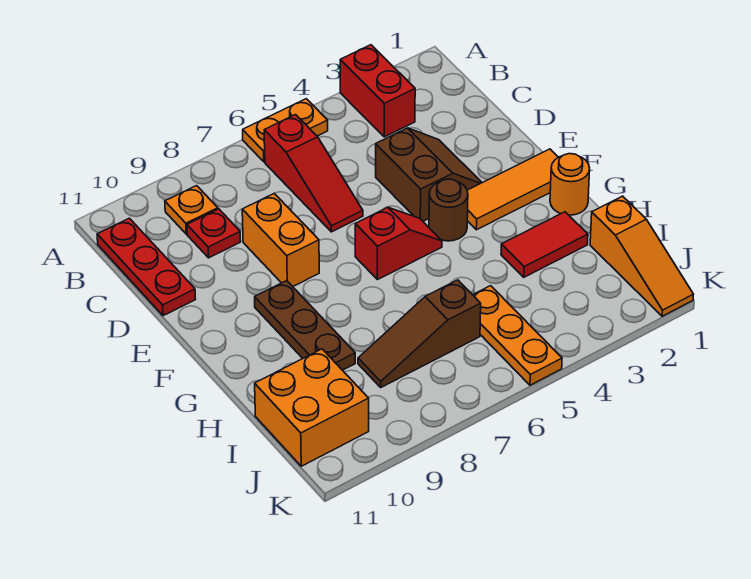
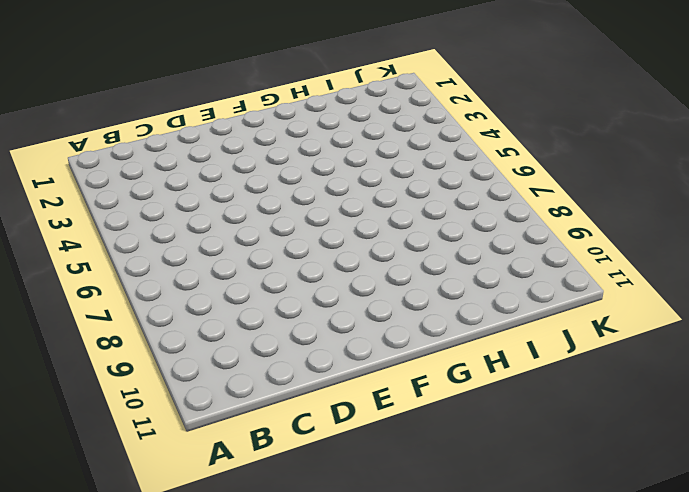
none -> red 1x2 brick [340,45,415,137]
none -> orange 1x2 plate [243,99,328,162]
none -> red 1x3 slope [264,115,363,232]

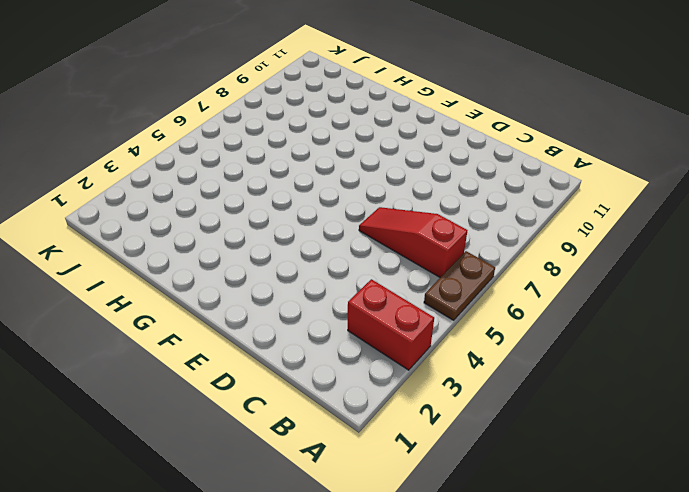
brown 1x2 plate [424,251,495,320] -> orange 1x2 plate [243,99,328,162]
none -> orange 1x1 plate [165,186,218,234]
none -> red 1x3 plate [97,218,195,316]
none -> red 1x1 plate [187,209,241,258]

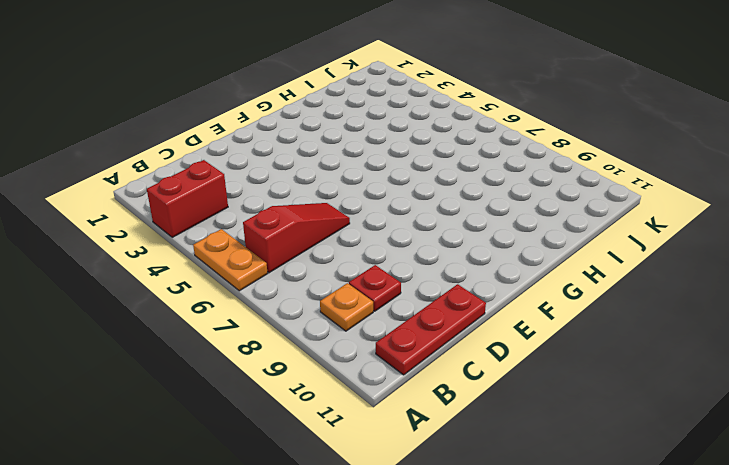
none -> brown 2x2 slope [376,128,482,221]
none -> orange 1x2 brick [242,193,319,286]
none -> orange 1x3 tile [467,149,558,230]

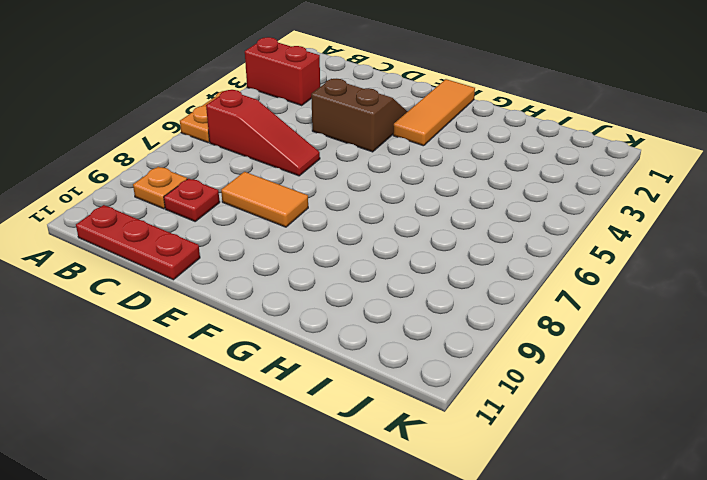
orange 1x2 tile [221,172,308,227] -> orange 1x2 brick [242,193,319,286]
none -> brown 1x1 round brick [429,179,468,241]
none -> red 1x2 slope [355,207,442,280]
none -> brown 1x3 plate [255,281,355,370]

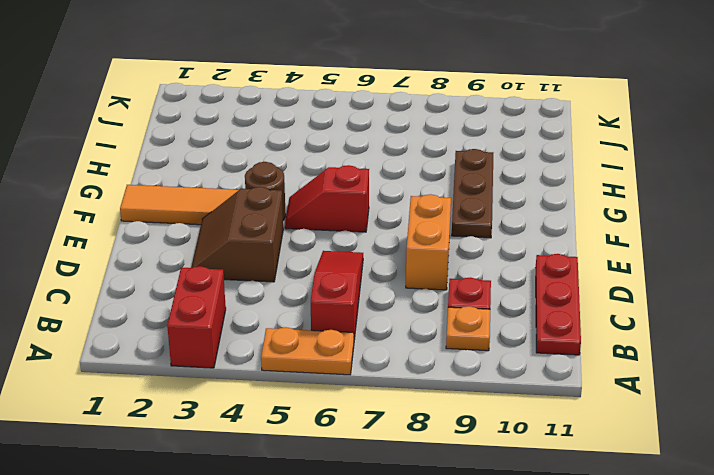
none -> orange 1x1 round brick [550,154,590,215]
none -> red 1x2 tile [501,212,588,277]
none -> orange 1x3 slope [590,196,693,316]

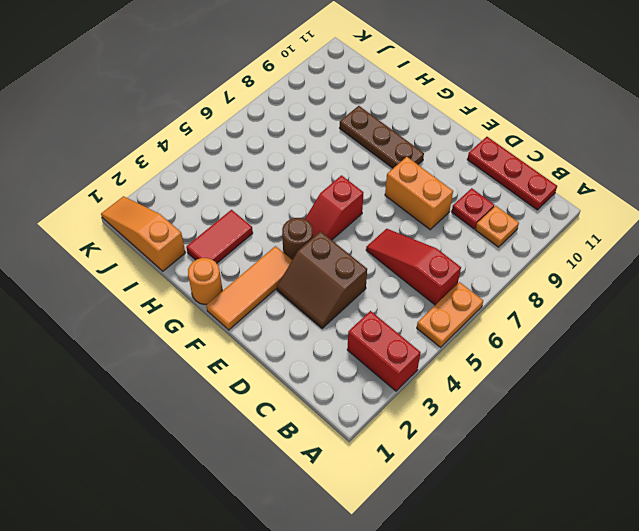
none -> orange 1x3 plate [473,286,562,385]
none -> brown 1x3 slope [358,280,481,387]
none -> orange 2x2 brick [255,349,369,466]

